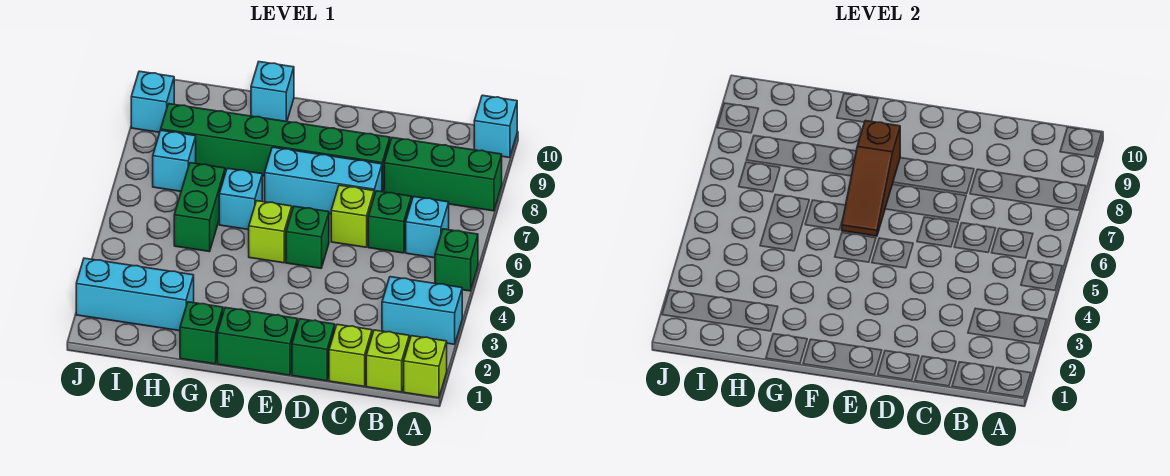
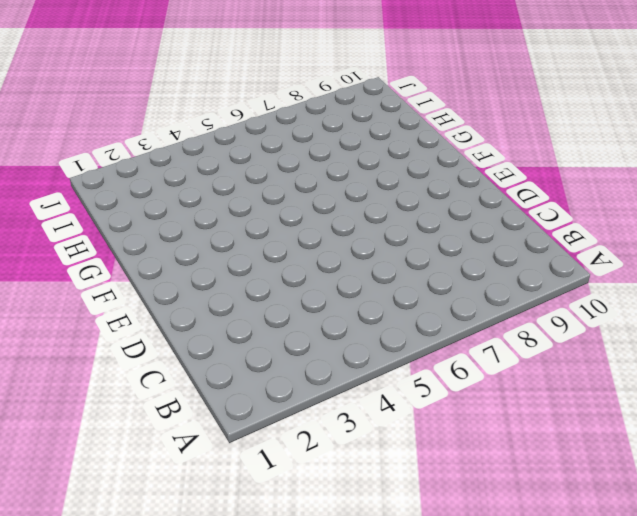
none -> lime 1x1 brick [404,336,447,398]
none -> cyan 1x2 brick [382,277,462,344]
none -> green 1x1 brick [435,229,478,291]

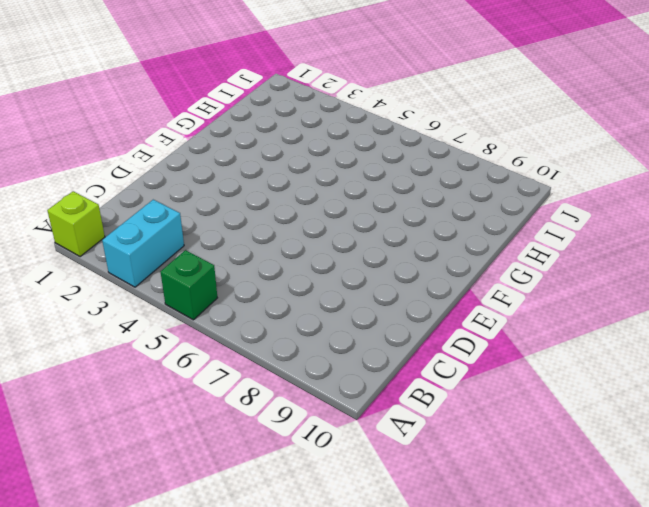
none -> green 1x3 brick [384,138,502,211]
none -> cyan 1x1 brick [474,95,517,158]
none -> lime 1x1 brick [366,330,409,392]

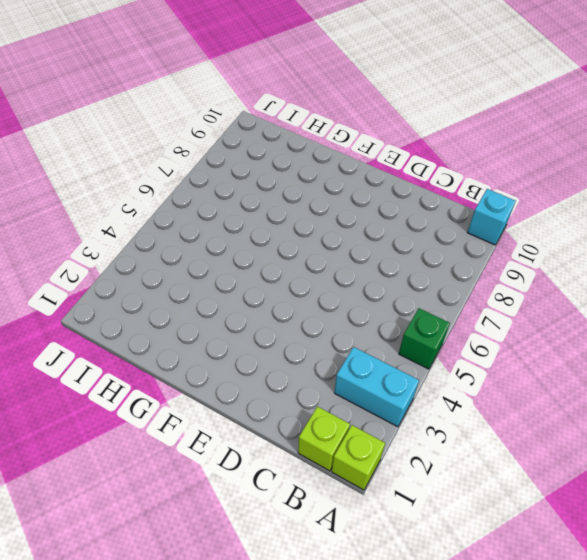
none -> green 1x3 brick [384,138,502,211]
none -> cyan 1x1 brick [406,197,449,258]
none -> lime 1x1 brick [329,324,372,386]

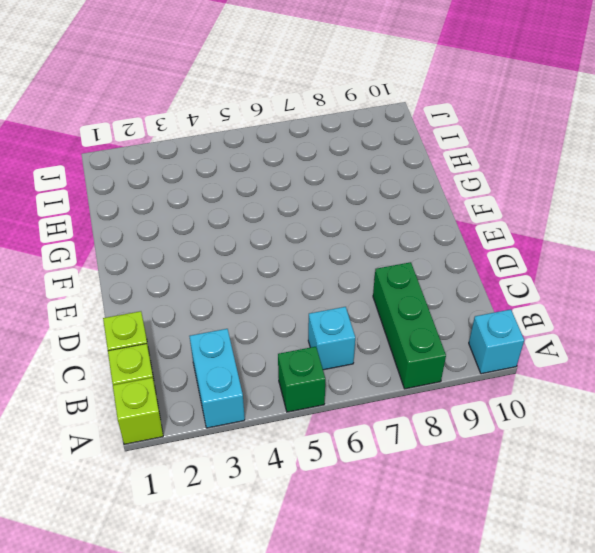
none -> green 1x1 brick [368,191,411,253]
none -> green 1x1 brick [292,319,335,381]
none -> lime 1x1 brick [331,185,374,247]

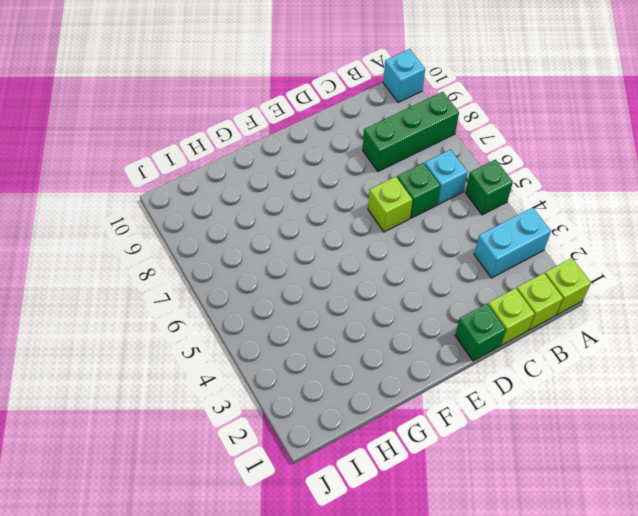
none -> cyan 1x3 brick [265,147,382,214]
none -> green 1x6 brick [161,104,390,192]
none -> green 1x2 brick [217,307,298,375]

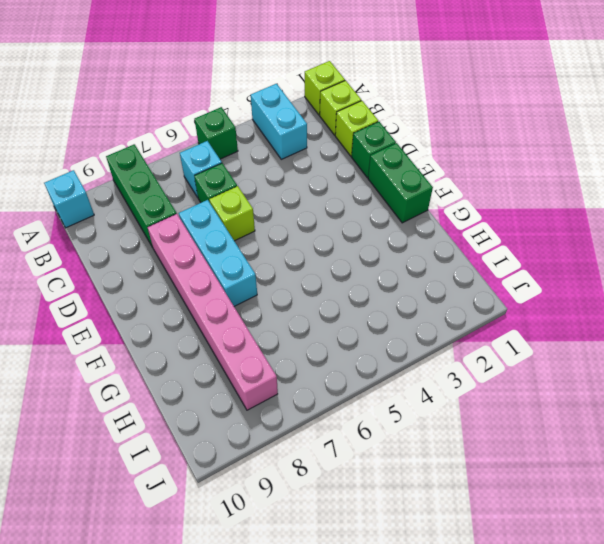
pink 1x6 brick [148,214,278,410] -> green 1x6 brick [161,104,390,192]
none -> green 1x1 brick [286,206,329,268]
none -> lime 1x1 brick [249,201,292,263]
none -> green 1x1 brick [180,302,223,364]

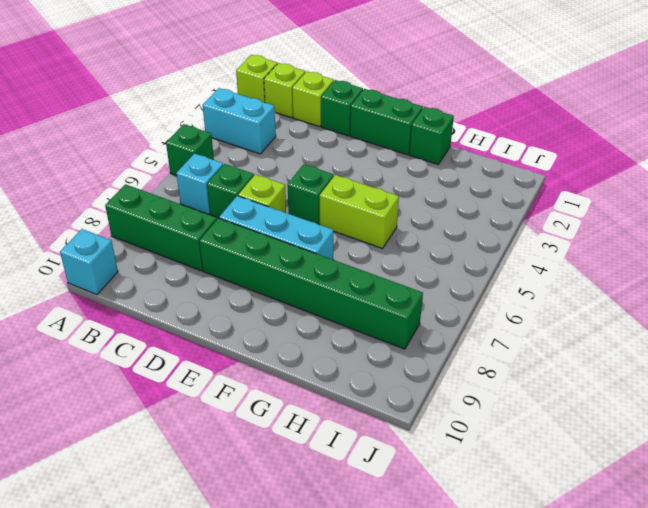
lime 1x2 brick [319,175,399,248] -> lime 1x1 brick [249,201,292,263]
none -> cyan 1x1 brick [219,168,262,230]
none -> cyan 1x1 brick [251,62,294,122]
none -> cyan 1x3 brick [76,258,194,331]

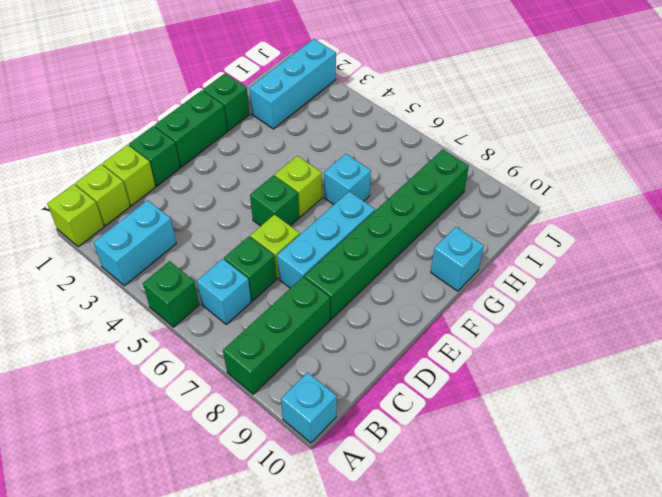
none -> green 1x2 brick [174,163,225,252]
none -> cyan 1x1 brick [153,130,196,191]
none -> cyan 1x1 brick [131,71,174,132]

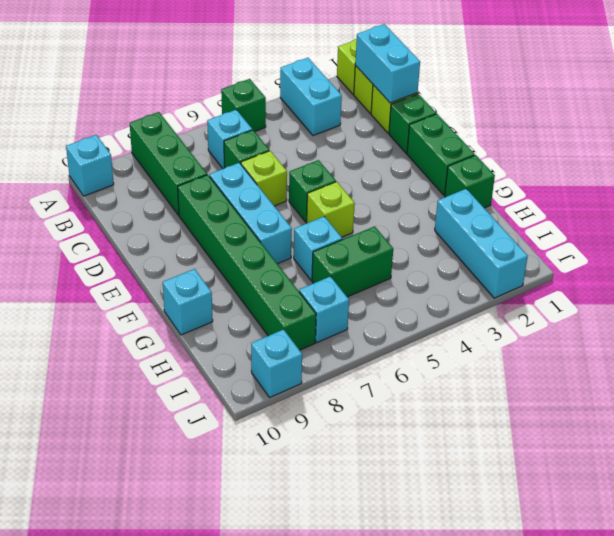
cyan 1x2 brick [355,24,420,103] -> none
none -> brown 1x3 slope [842,121,900,236]

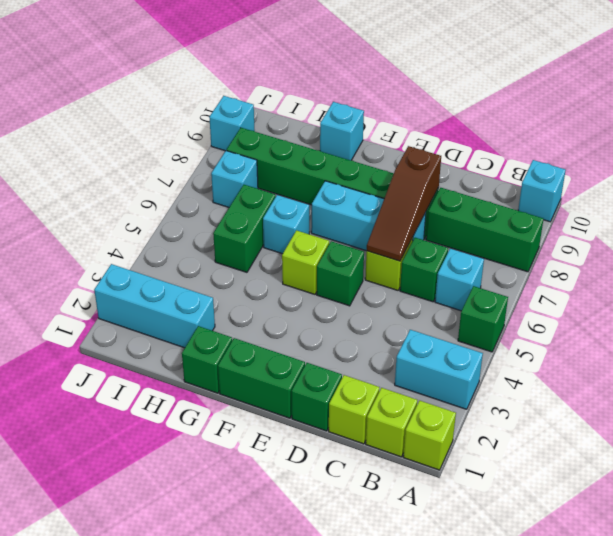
brown 1x3 slope [367,146,441,261] -> brown 1x3 slope moved to [842,121,900,236]

